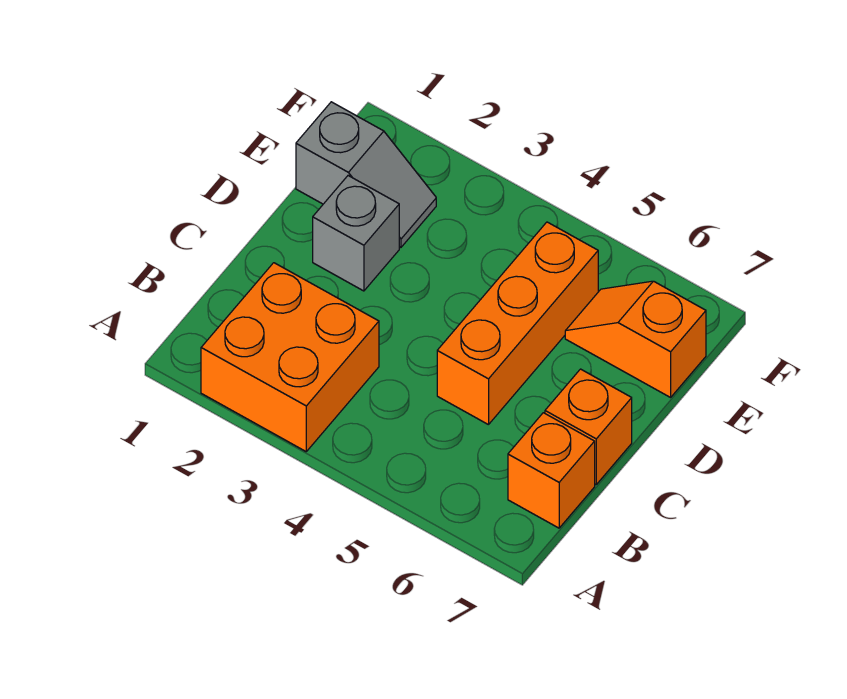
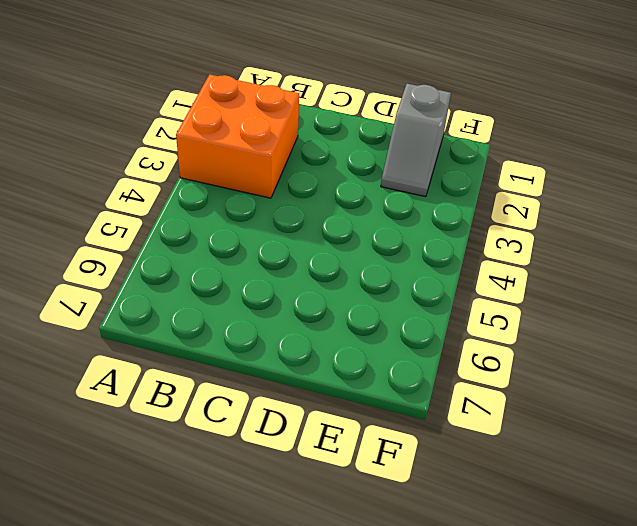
none -> orange 1x1 brick [508,413,595,528]
none -> orange 1x3 brick [437,222,598,425]

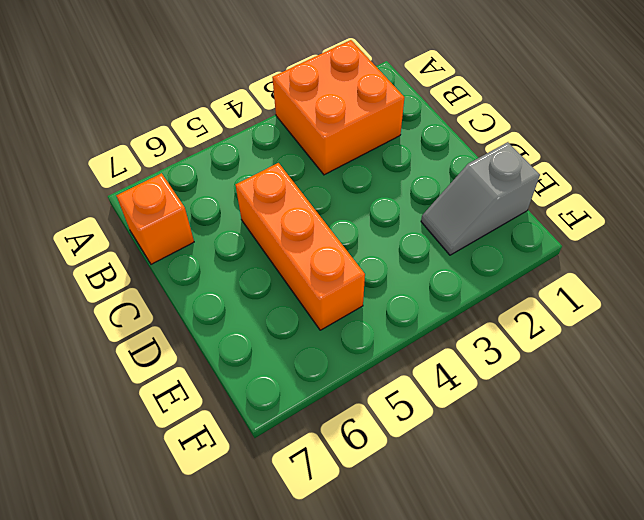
none -> orange 1x1 brick [545,369,632,484]
none -> grey 1x1 brick [313,176,399,291]

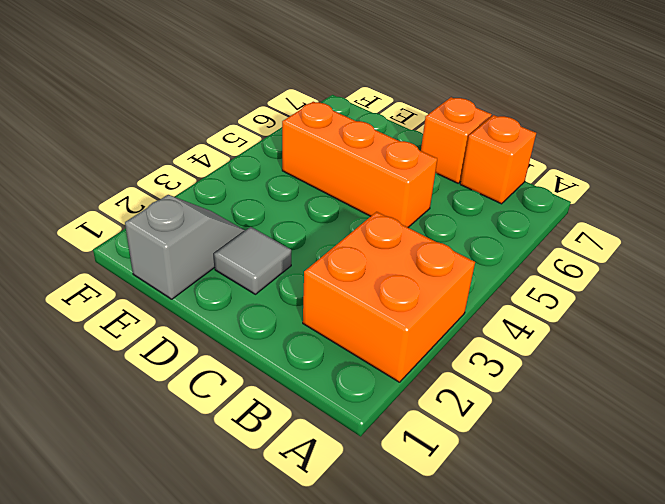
grey 1x1 tile [214,227,291,294] -> grey 1x1 brick [313,176,399,291]
none -> orange 1x2 slope [565,281,706,397]

